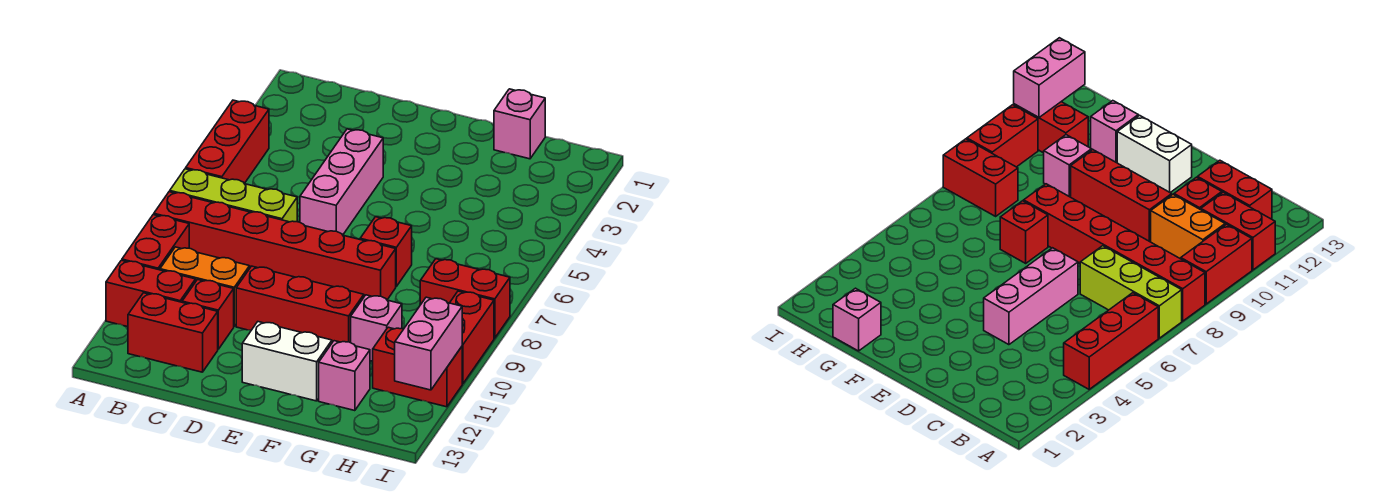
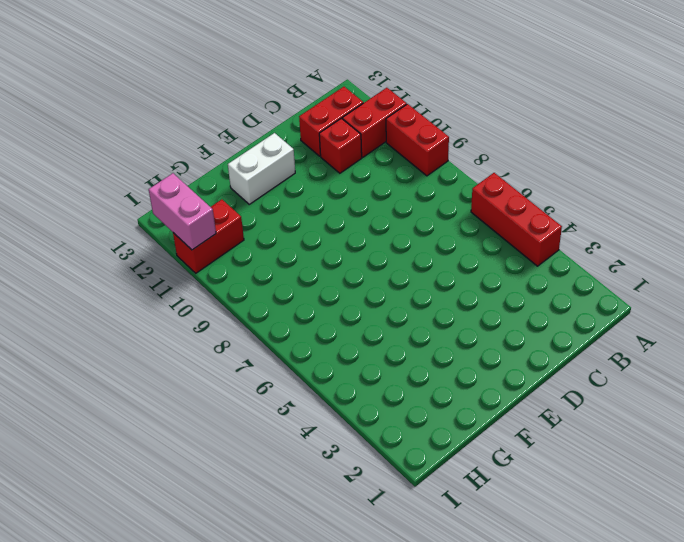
none -> lime 1x3 brick [170,169,297,222]
none -> red 1x6 brick [154,192,396,300]
none -> orange 1x2 brick [160,247,250,326]

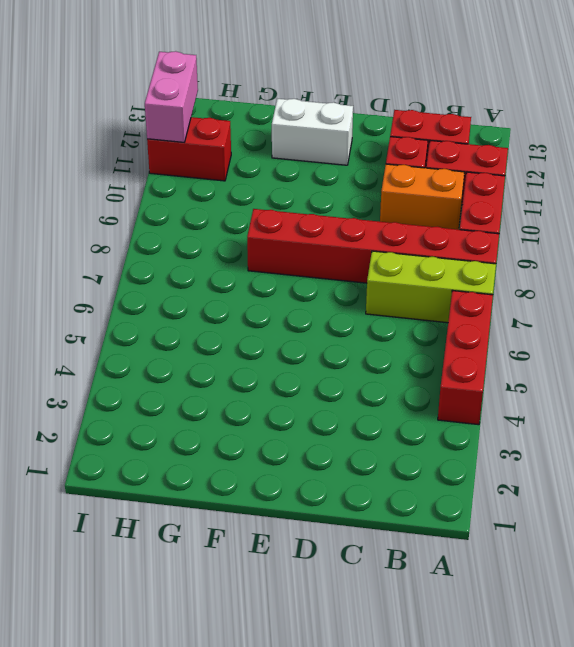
none -> pink 1x3 brick [300,129,383,235]
none -> red 1x3 brick [236,266,364,343]
none -> red 1x1 brick [360,217,412,286]

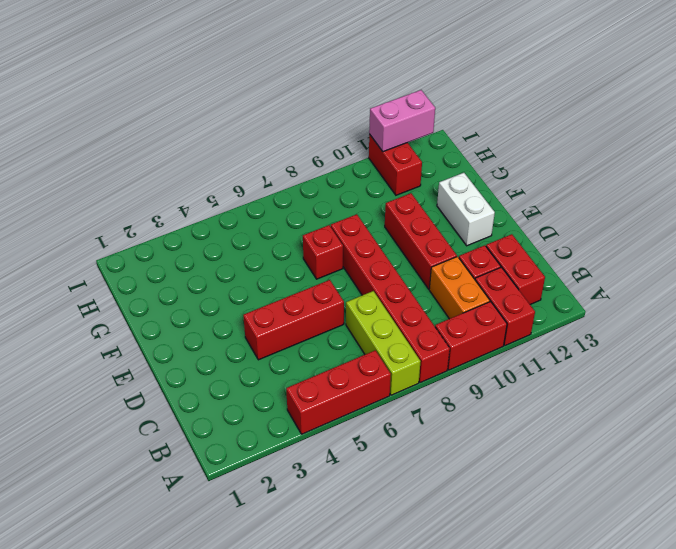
red 1x3 brick [243,280,344,360] -> pink 1x3 brick [300,129,383,235]
none -> pink 1x1 brick [494,89,545,159]
none -> pink 1x1 brick [351,295,402,361]
none -> pink 1x1 brick [319,341,370,411]

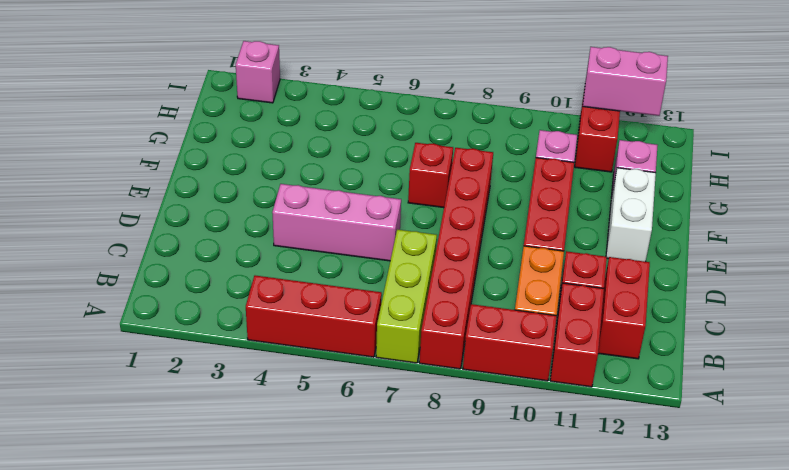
pink 1x1 brick [236,41,280,103] -> pink 1x1 brick moved to [494,89,545,159]
none -> red 1x2 brick [420,259,510,338]
none -> red 1x2 brick [450,291,494,384]

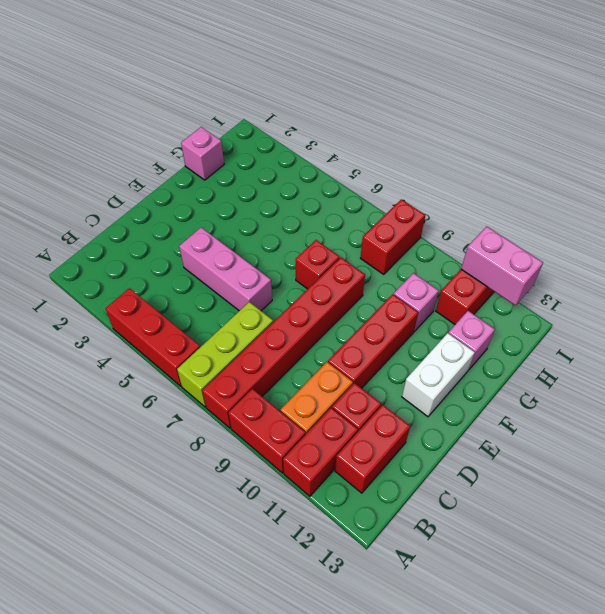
none -> red 1x2 brick [450,291,494,384]

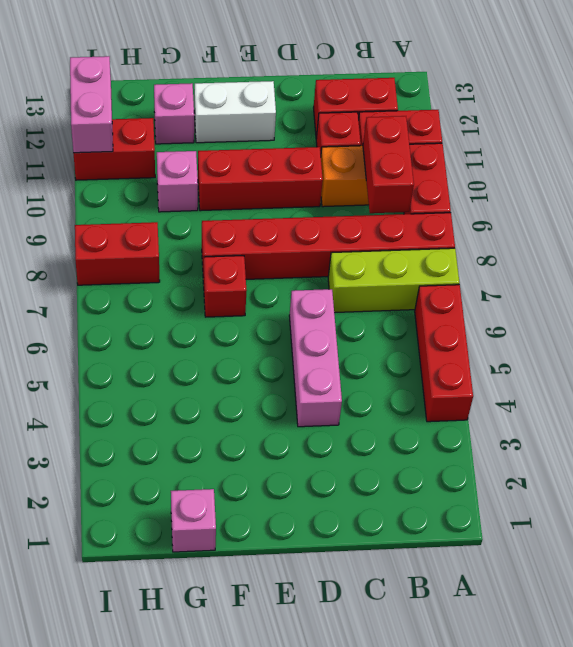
red 1x2 brick [363,116,414,213] -> red 1x2 brick moved to [450,291,494,384]

